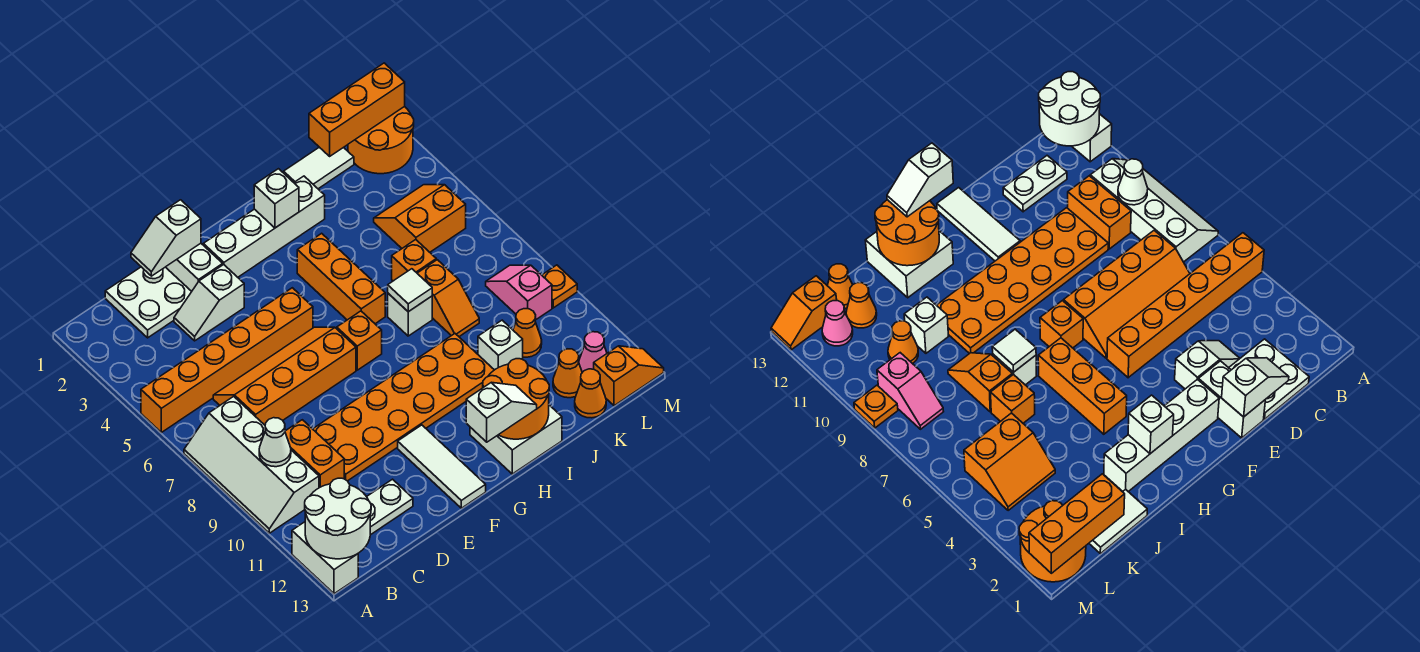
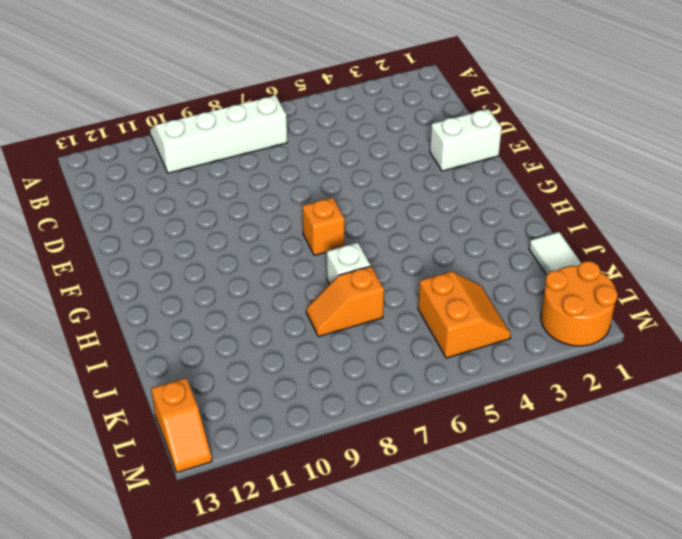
none -> orange 1x6 brick [141,288,313,432]
none -> white 1x2 brick [292,522,358,594]
none -> white 2x2 plate [105,267,192,338]
none -> orange 2x4 slope [213,327,356,425]

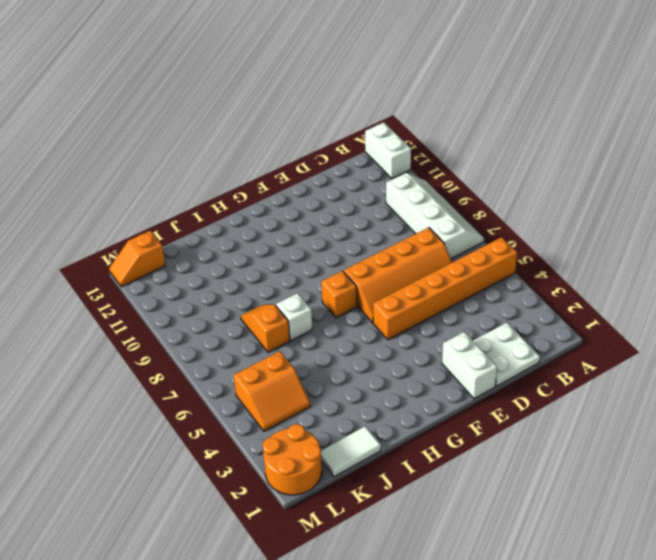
none -> orange 1x2 brick [285,420,344,488]
none -> white 1x2 plate [367,479,413,535]
none -> white 1x2 slope [174,265,244,341]
none -> orange 2x6 plate [313,334,494,481]

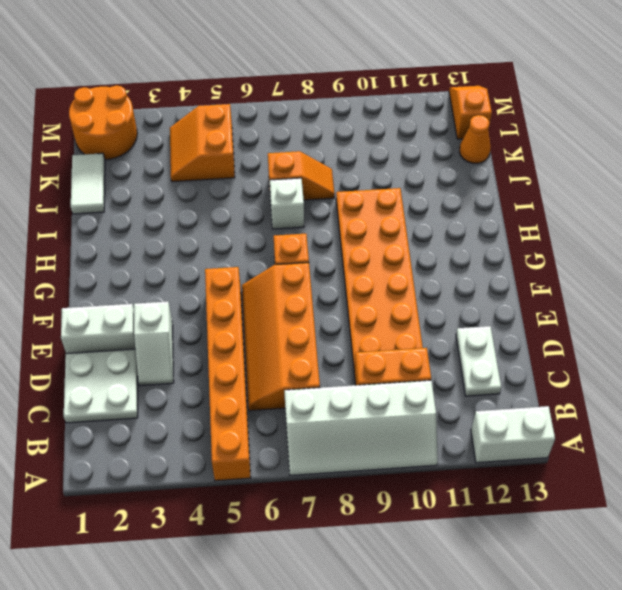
none -> white 1x4 brick [203,176,325,277]
none -> white 1x3 tile [398,425,486,508]
none -> orange 1x3 brick [297,233,385,324]
none -> white 2x2 brick [470,405,562,474]

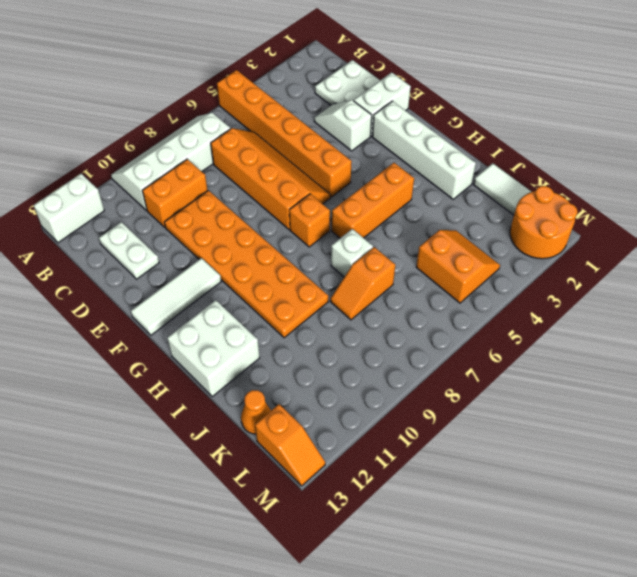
none -> orange 1x1 brick [392,240,436,281]
none -> white 1x1 brick [478,320,523,370]
none -> orange 1x1 cone [513,309,542,357]
none -> orange 1x1 cone [553,349,582,398]

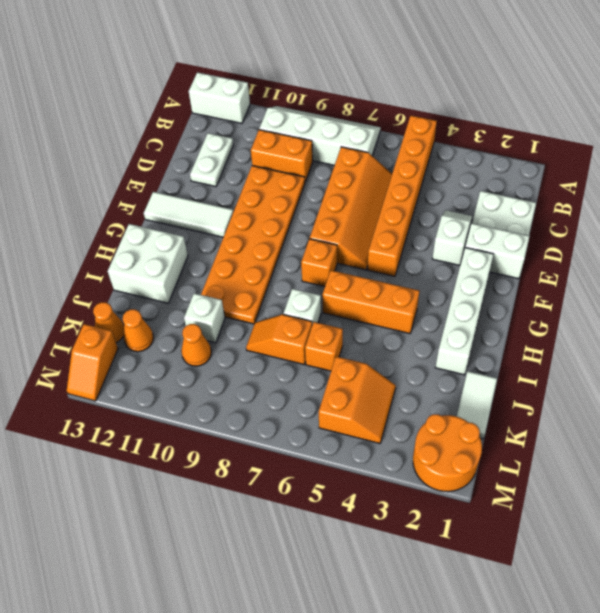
none -> pink 1x2 slope [486,265,552,319]
none -> pink 1x1 cone [579,332,607,372]
none -> orange 1x1 plate [542,265,577,308]
none -> white 2x2 round brick [305,478,371,559]

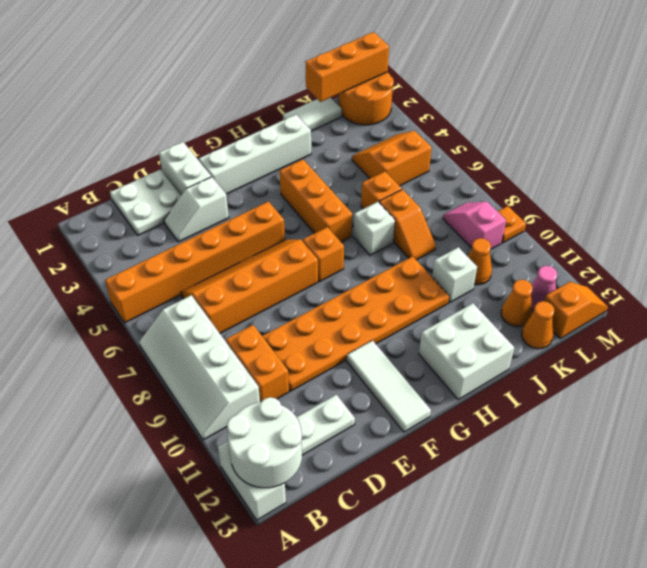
none -> white 1x1 cone [259,418,291,467]
none -> white 1x2 slope [131,200,201,276]
none -> white 1x1 brick [254,169,299,228]
none -> orange 2x2 round brick [483,359,549,439]

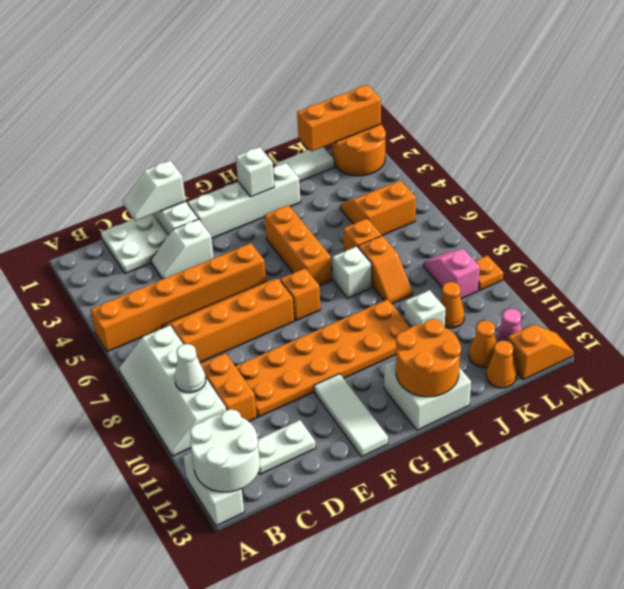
none -> white 1x1 tile [388,269,432,312]
none -> white 1x2 slope [466,383,537,442]

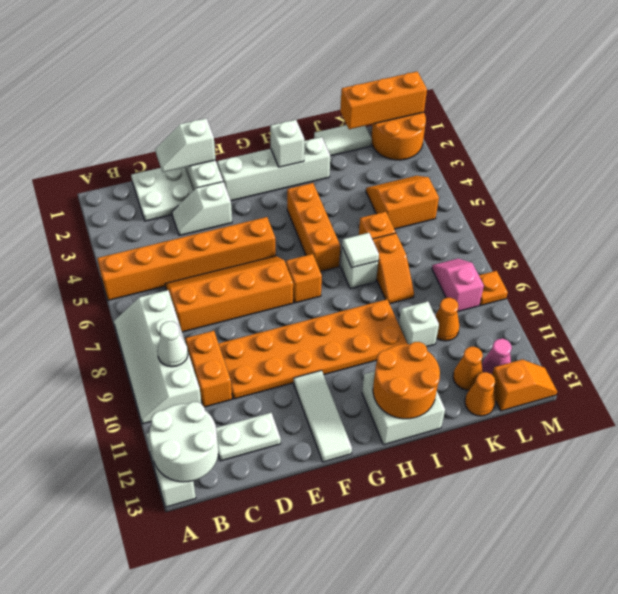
none -> white 1x2 slope [466,383,537,442]

